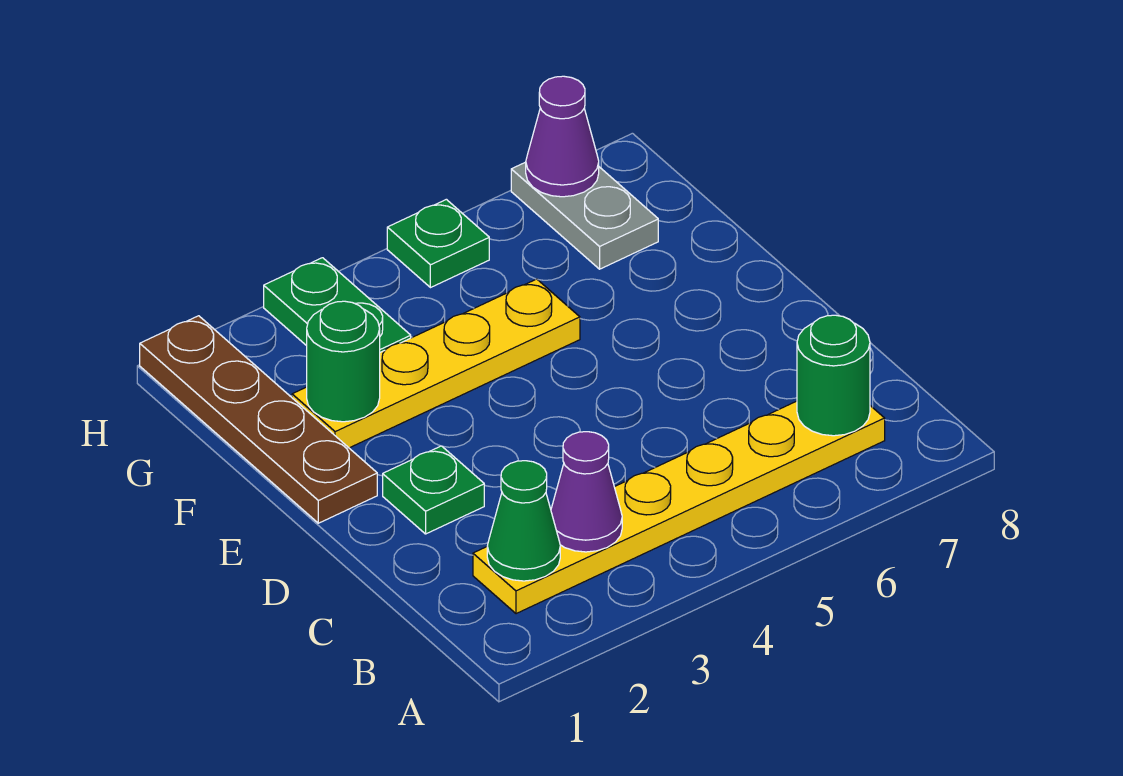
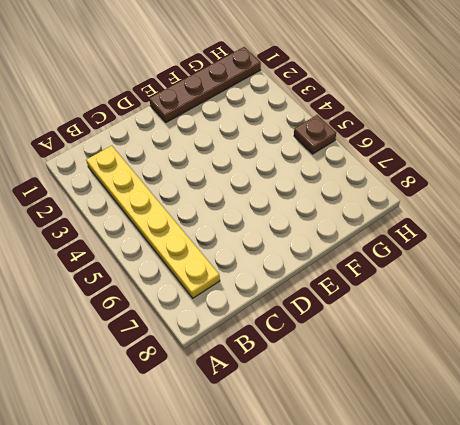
brown 1x1 plate [294,115,336,154] -> green 1x1 plate [387,199,489,288]
none -> green 1x1 plate [383,446,484,534]
none -> yellow 1x4 plate [292,279,580,448]
none -> green 1x2 plate [264,258,411,352]

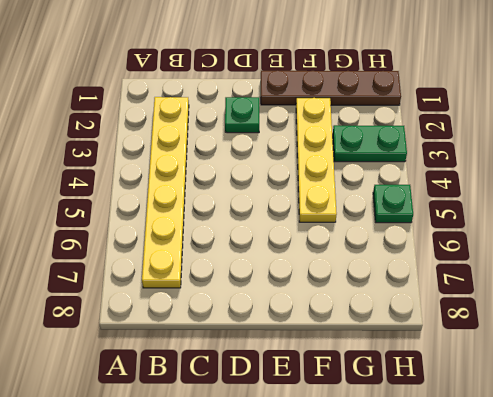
none -> grey 1x2 plate [511,162,658,269]
none -> green 1x1 cone [487,461,560,581]
none -> purple 1x1 cone [551,432,622,552]

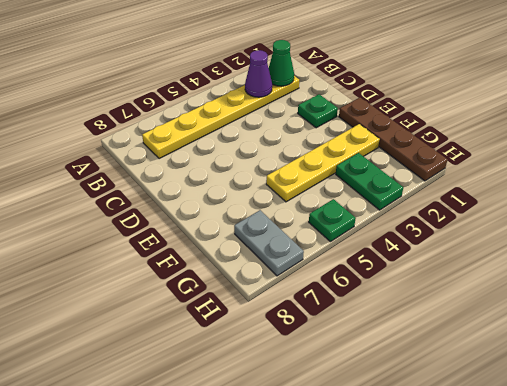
none -> green 1x1 round brick [797,315,870,436]
none -> green 1x1 round brick [307,301,380,422]
none -> purple 1x1 cone [526,76,599,197]

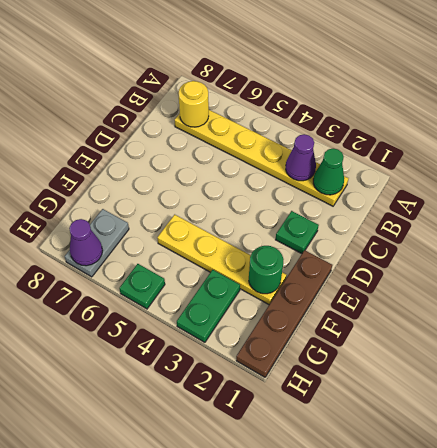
yellow 1x1 round brick [178,81,209,127] -> green 1x1 round brick [797,315,870,436]

